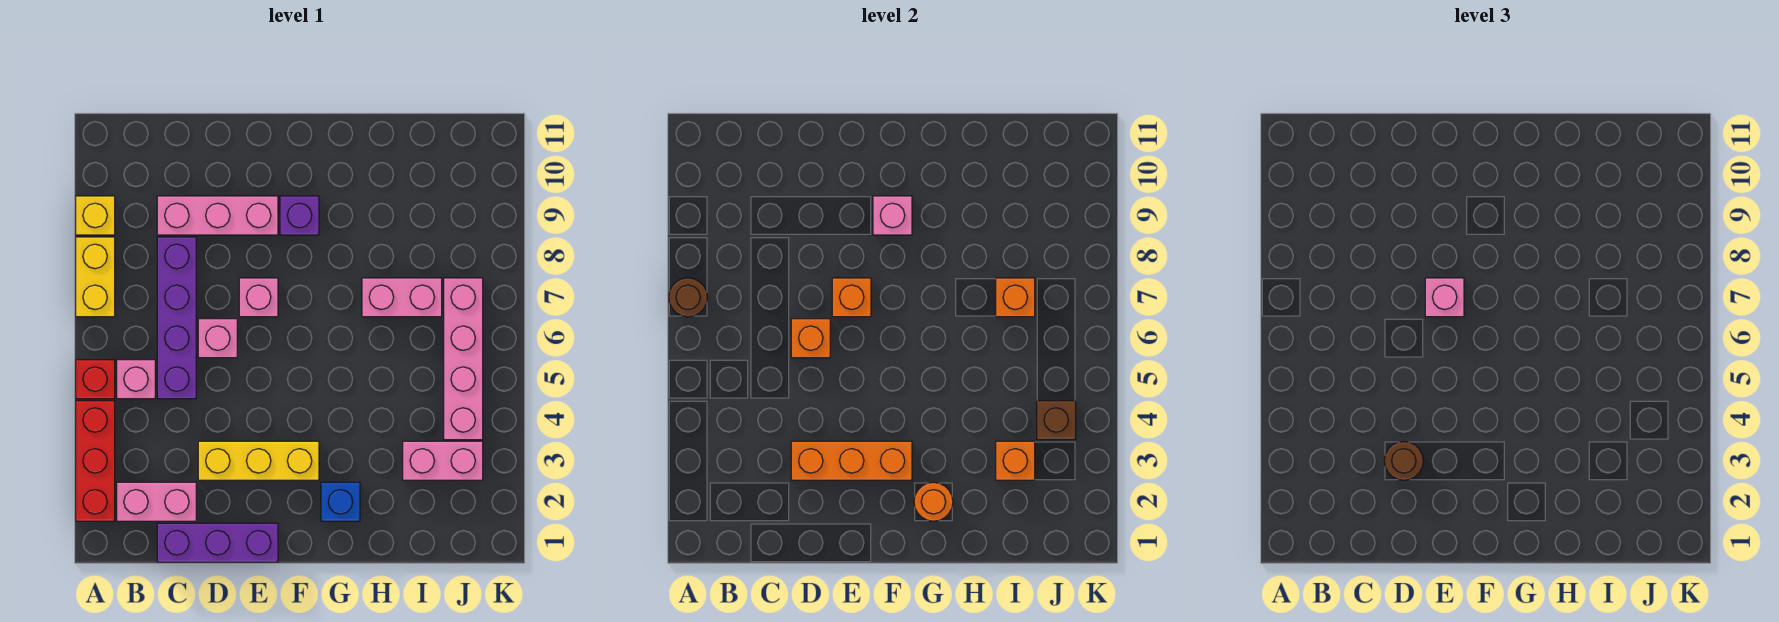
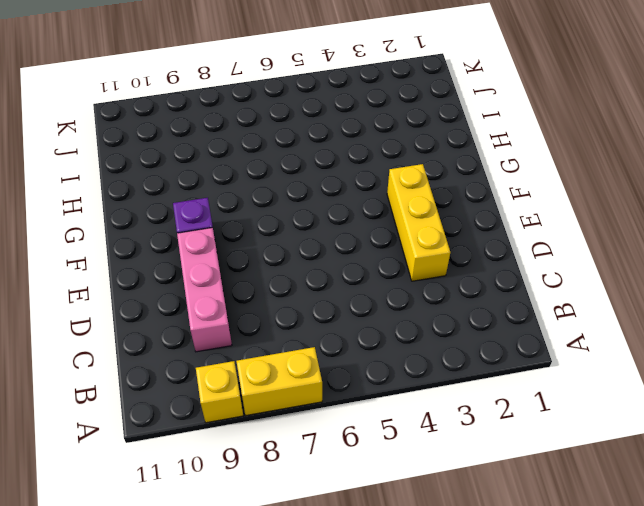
none -> red 1x3 brick [76,401,115,521]
none -> red 1x1 brick [76,360,115,399]
none -> pink 1x2 brick [117,482,196,521]

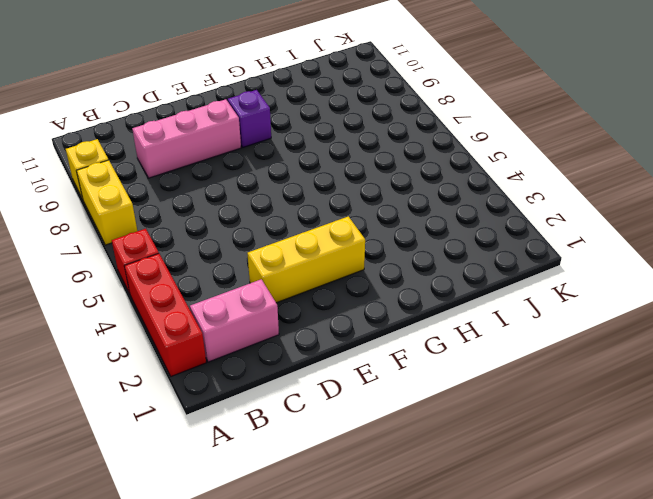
none -> pink 1x1 brick [117,360,155,399]
none -> purple 1x3 brick [157,523,278,562]
none -> purple 1x4 brick [157,237,196,399]

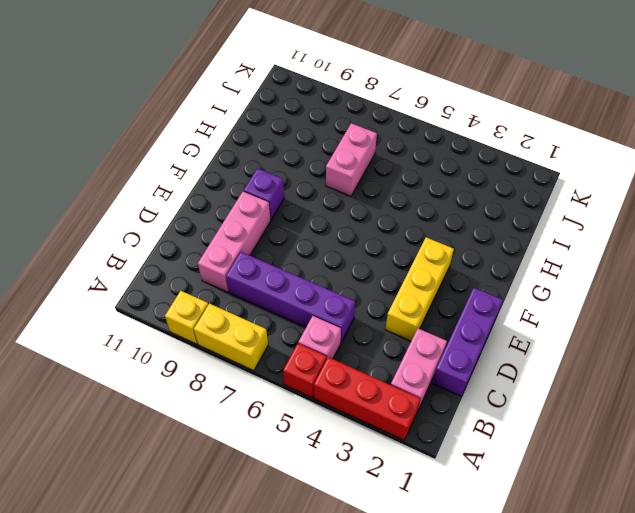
none -> pink 1x1 brick [198,319,237,358]
none -> pink 1x1 brick [239,278,278,317]
none -> blue 1x1 brick [321,482,360,521]

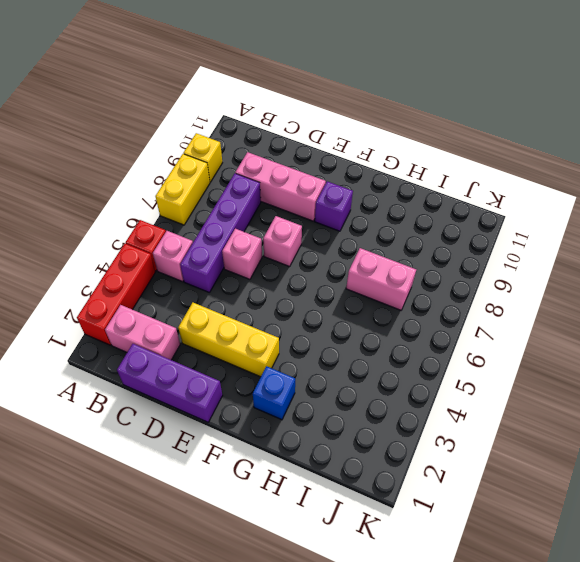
none -> pink 1x2 brick [403,441,483,480]
none -> pink 1x4 brick [444,278,483,440]
none -> brown 1x1 round brick [669,278,708,317]

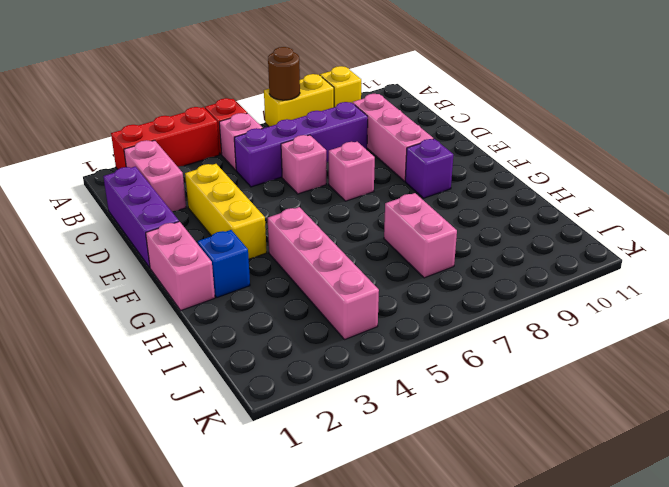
pink 1x2 brick [146,222,215,310] -> pink 1x2 brick moved to [403,441,483,480]
pink 1x4 brick [268,207,379,339] -> pink 1x4 brick turned to [444,278,483,440]
none -> orange 1x3 brick [791,441,912,480]
none -> orange 1x1 brick [791,319,830,358]
none -> orange 1x1 brick [832,278,871,317]

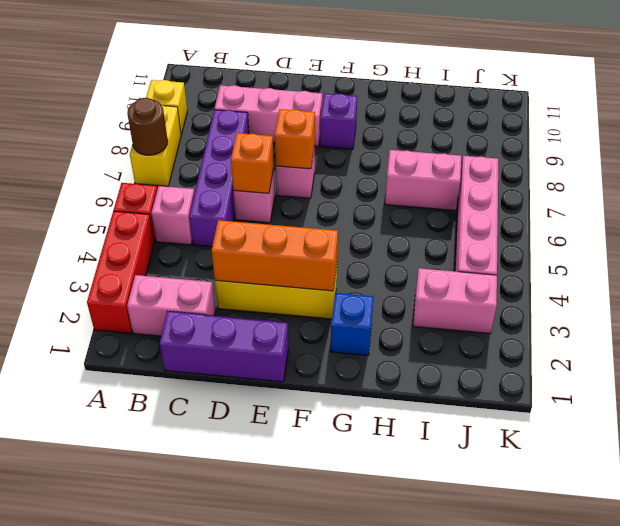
none -> pink 1x1 brick [873,196,912,235]
none -> orange 1x1 round brick [914,482,953,521]
none -> orange 1x1 brick [996,441,1035,480]

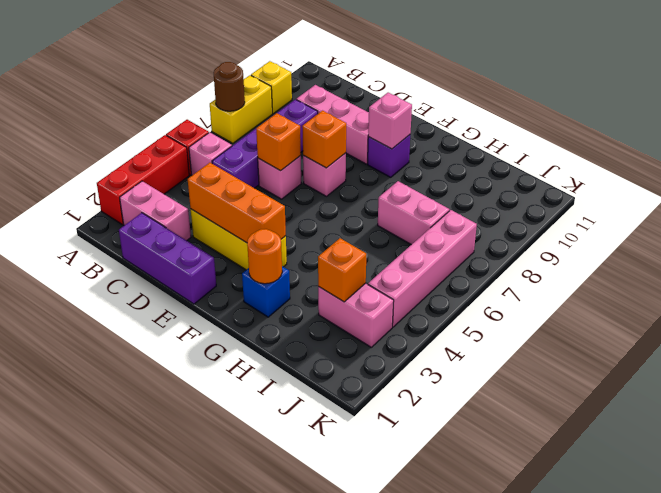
none -> orange 1x1 brick [996,278,1035,317]
none -> brown 1x1 brick [1037,401,1076,440]
none -> brown 1x1 round brick [1384,442,1423,480]

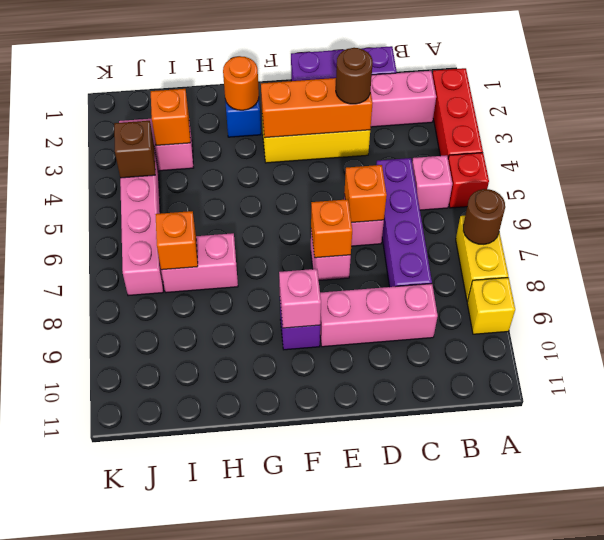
none -> pink 1x1 brick [1425,278,1464,317]

